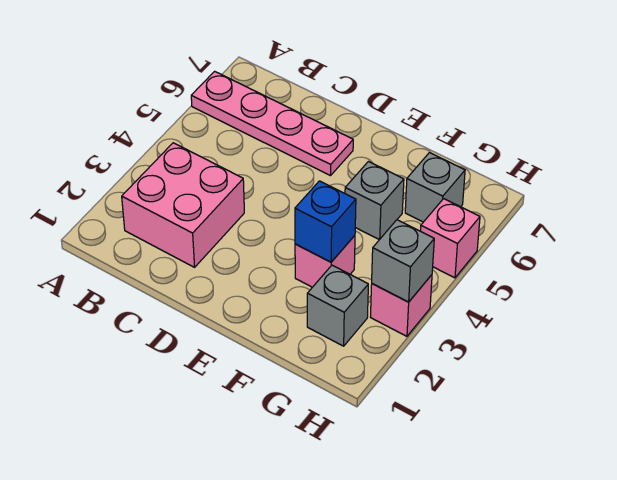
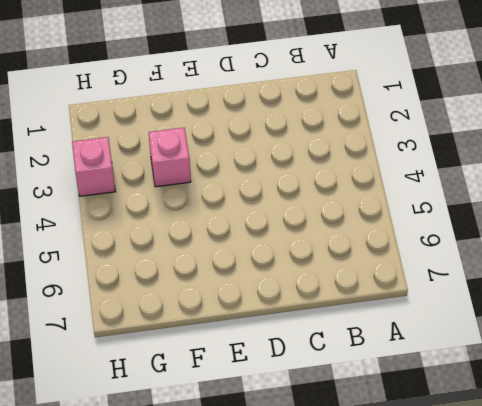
none -> pink 1x4 plate [191,71,353,176]
none -> pink 2x2 brick [122,143,244,267]

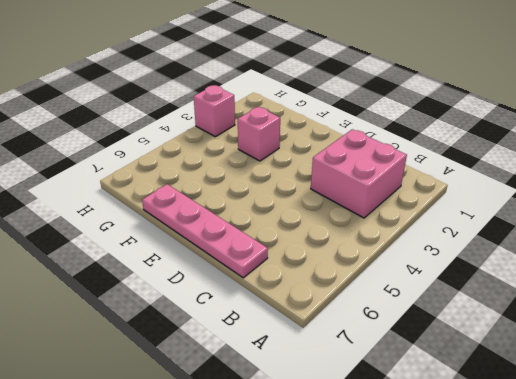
pink 1x4 plate [142,184,268,278] -> pink 1x4 plate moved to [191,71,353,176]
none -> grey 1x1 brick [345,162,404,240]
none -> grey 1x1 brick [307,265,368,346]

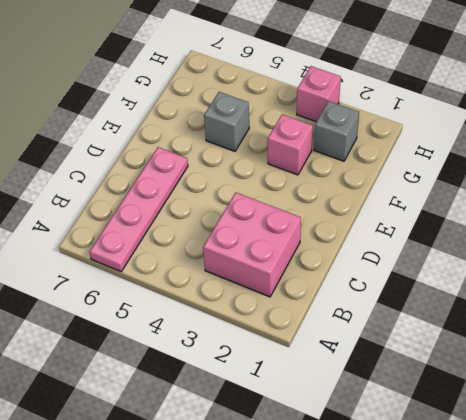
none -> grey 1x1 brick [405,153,465,222]
none -> pink 1x1 brick [421,199,480,278]

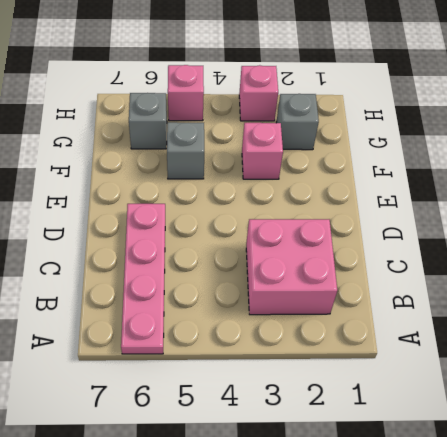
none -> blue 1x1 brick [295,181,356,262]
none -> grey 1x1 brick [372,220,434,302]

